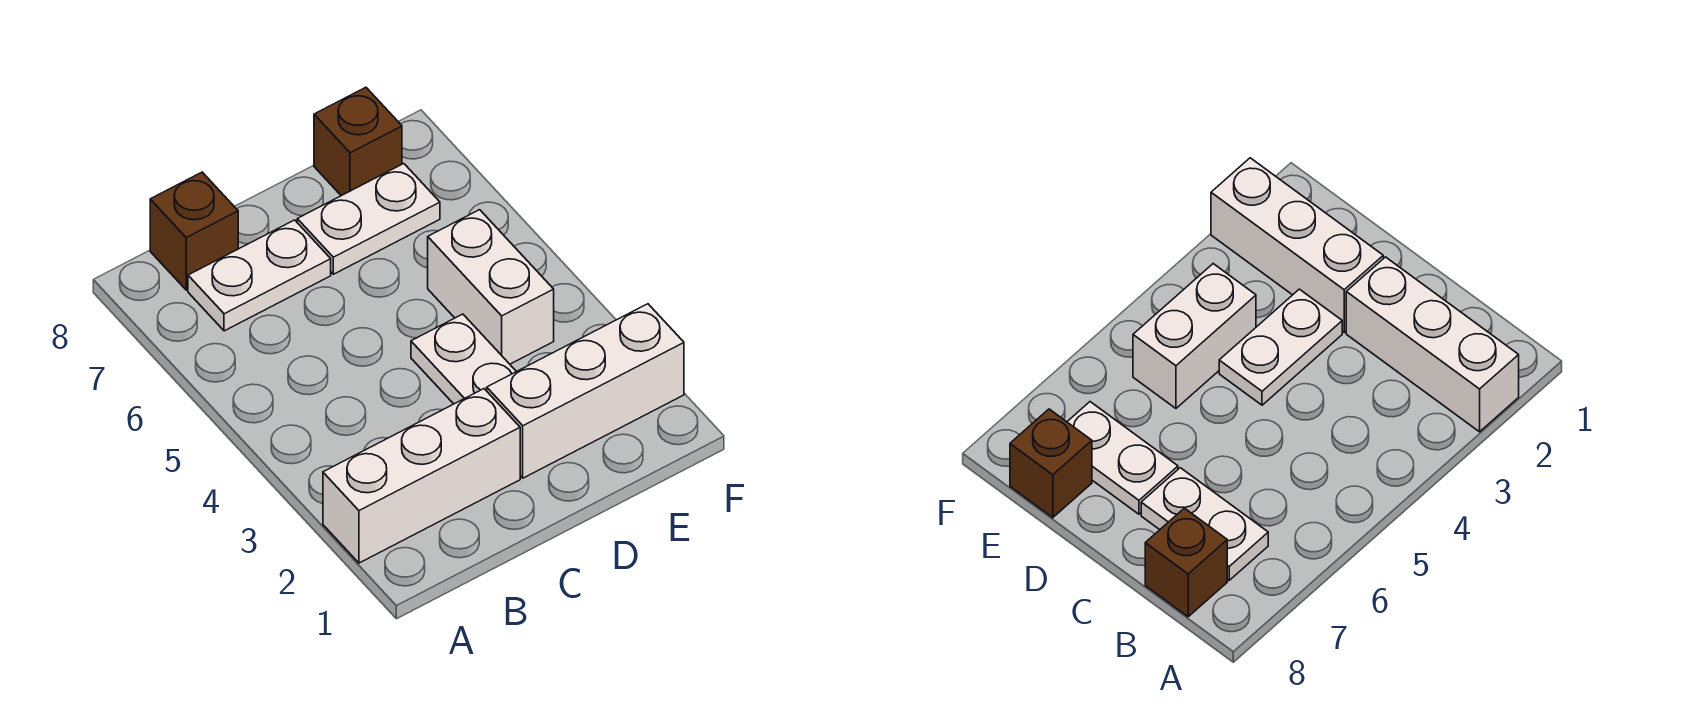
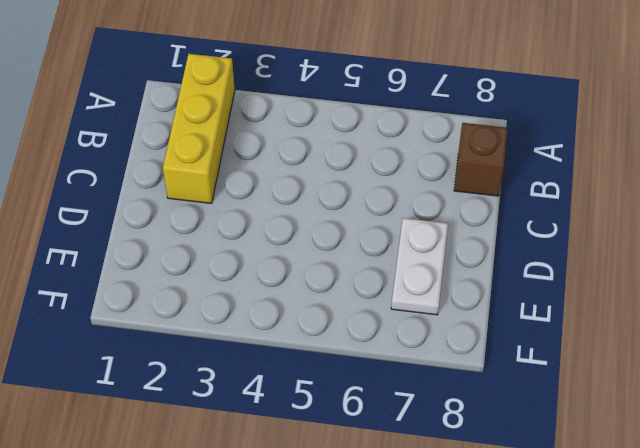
yellow 1x3 brick [163,54,235,203] -> white 1x3 brick [323,389,520,563]
none -> white 1x2 plate [188,220,331,331]
none -> white 1x3 brick [487,304,684,478]

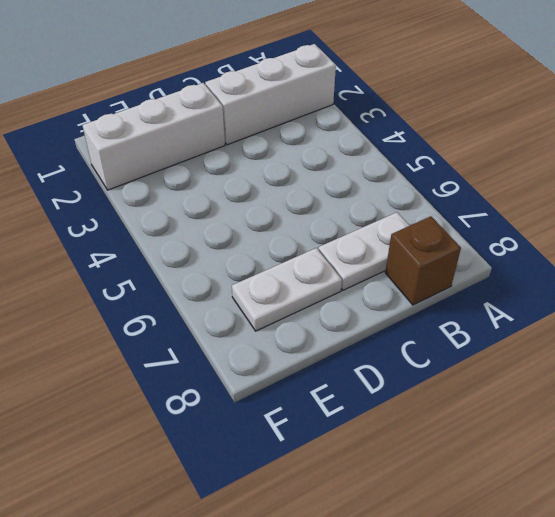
none -> white 1x2 plate [411,314,516,404]
none -> white 1x2 brick [428,210,554,364]

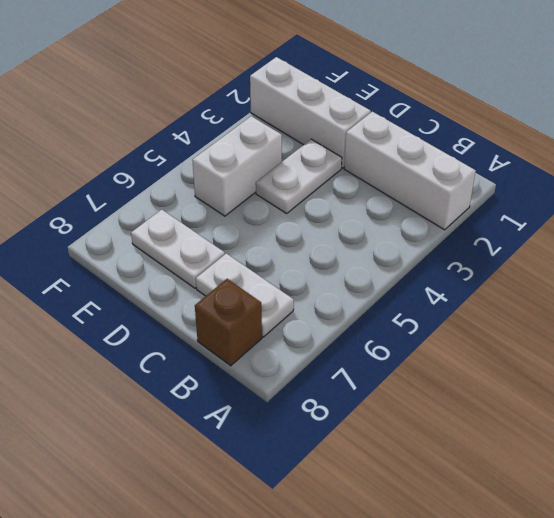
none -> brown 1x1 brick [314,87,402,196]

